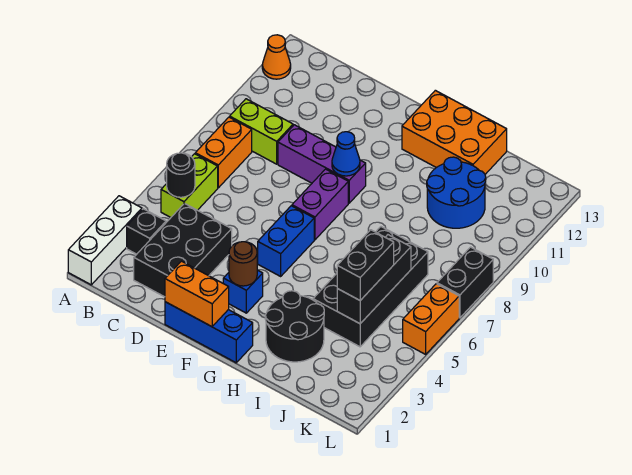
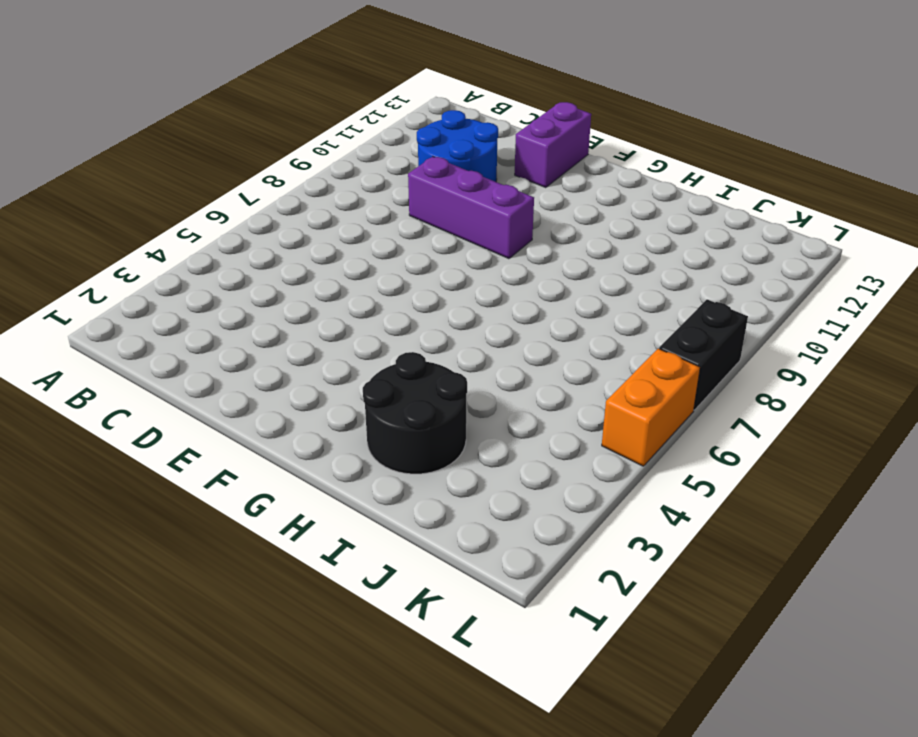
blue 2x2 round brick [417,110,498,182] -> blue 2x2 round brick moved to [427,157,486,228]
purple 1x2 brick [515,102,591,188] -> purple 1x2 brick moved to [292,169,348,240]
none -> white 1x3 brick [68,196,142,285]
none -> orange 1x1 cone [262,35,291,79]
none -> black 1x1 brick [127,209,166,254]

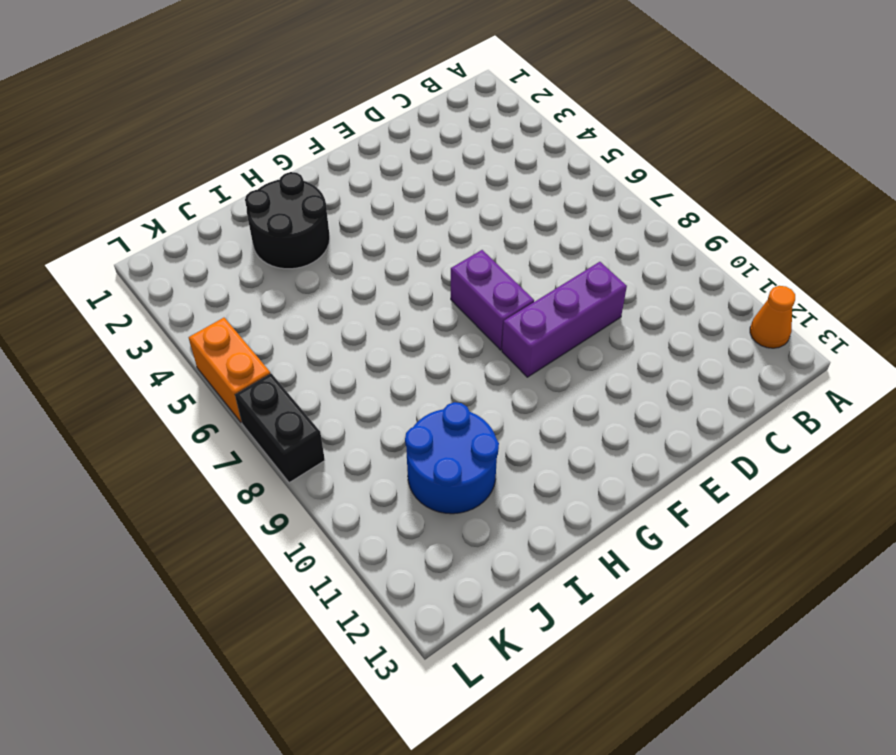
none -> white 1x3 brick [68,196,142,285]
none -> black 1x1 brick [127,209,166,254]
none -> lime 1x2 brick [161,154,218,217]

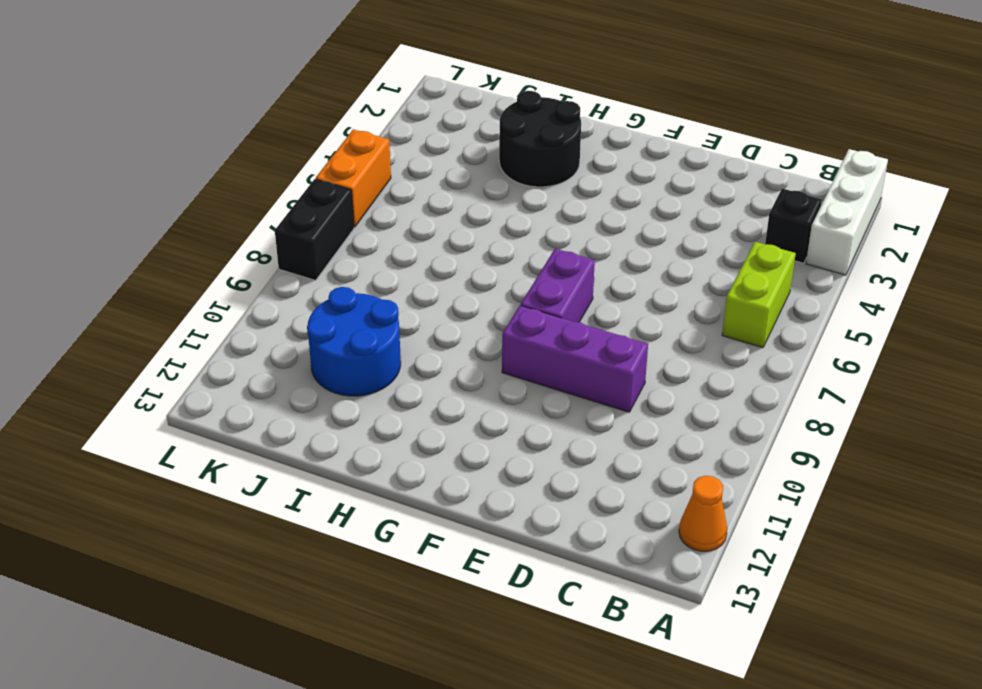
none -> orange 1x2 brick [195,117,252,188]
none -> lime 1x2 brick [230,99,293,164]
none -> black 2x3 brick [134,204,232,297]

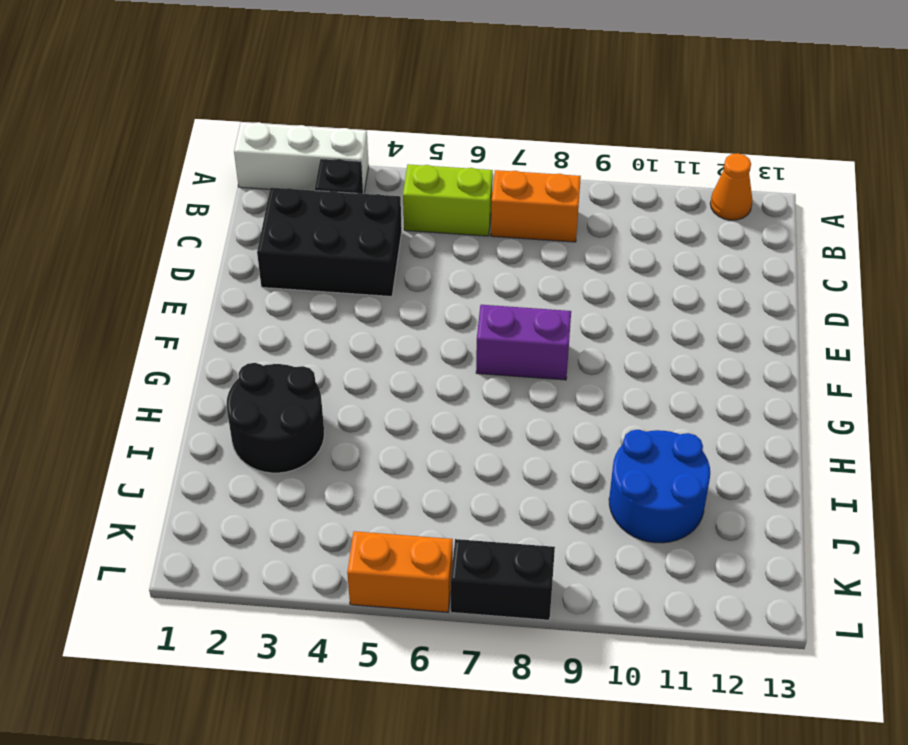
none -> lime 1x2 brick [230,99,293,164]
none -> purple 1x3 brick [278,125,366,203]
none -> blue 1x3 brick [165,302,253,363]

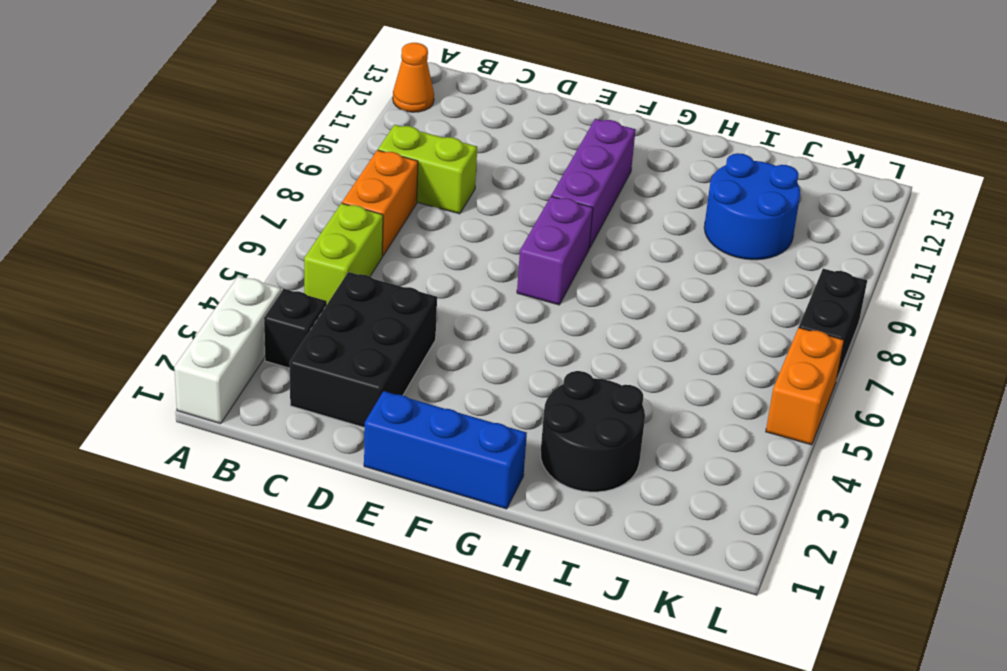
purple 1x3 brick [551,119,636,249] -> purple 1x3 brick turned to [278,125,366,203]
none -> blue 1x1 brick [223,270,263,313]
none -> blue 1x2 brick [257,206,314,276]
none -> orange 2x3 brick [402,90,507,174]

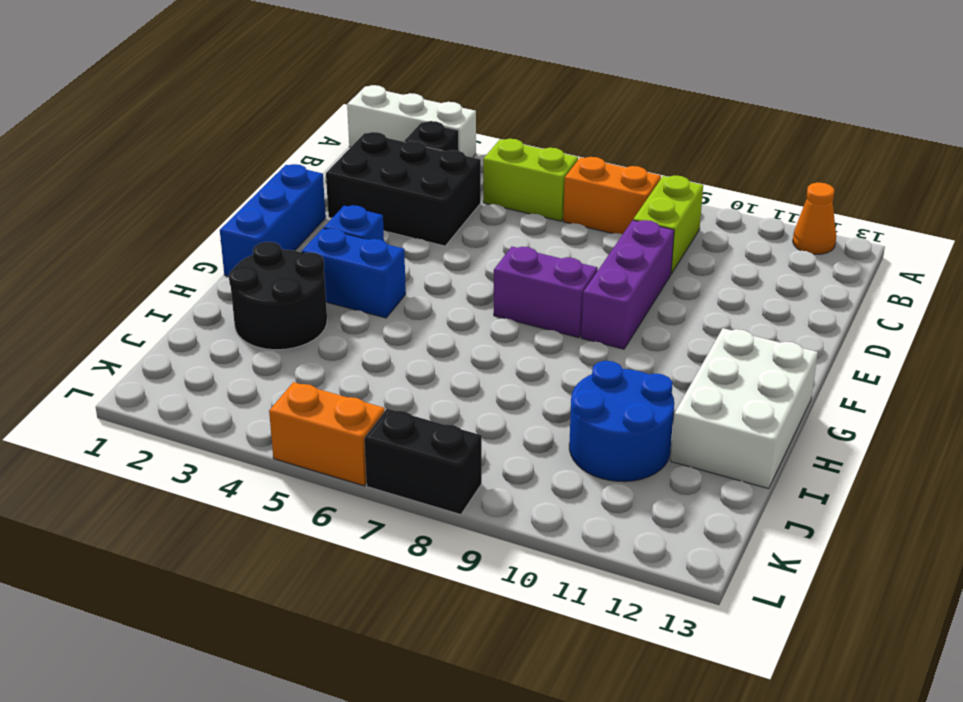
blue 1x2 brick [302,228,406,318] -> blue 1x2 brick moved to [257,206,314,276]
white 2x3 brick [670,328,818,489] -> orange 2x3 brick [402,90,507,174]
none -> black 2x4 brick [313,227,428,347]
none -> black 1x1 round brick [167,153,195,197]
none -> orange 1x2 brick [165,261,229,327]

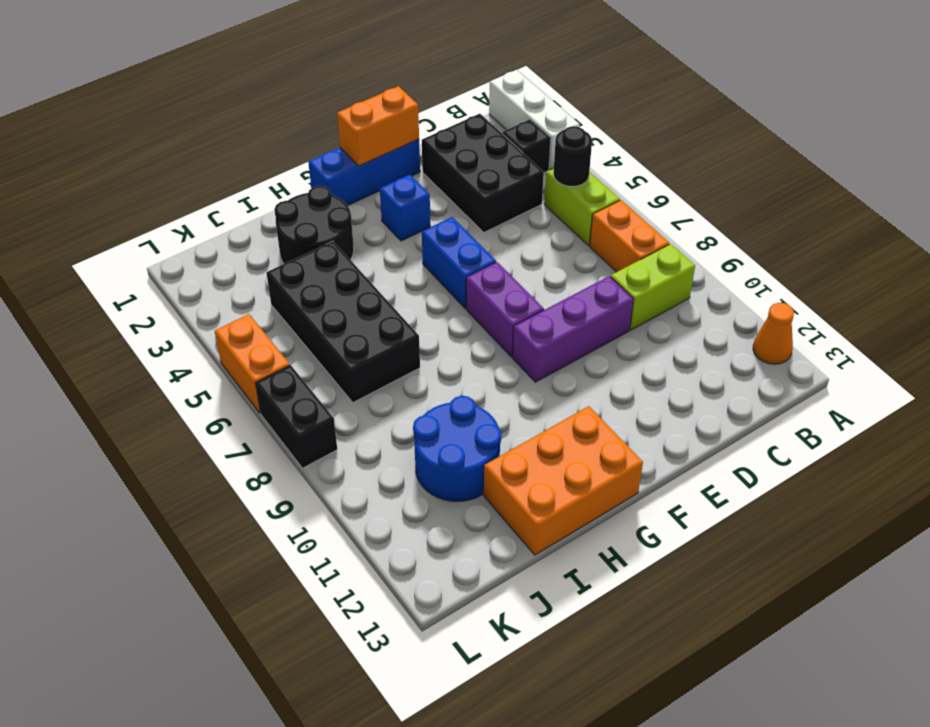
none -> brown 1x1 round brick [229,242,257,286]
none -> blue 1x1 cone [332,132,360,176]
none -> black 1x3 brick [337,235,411,324]

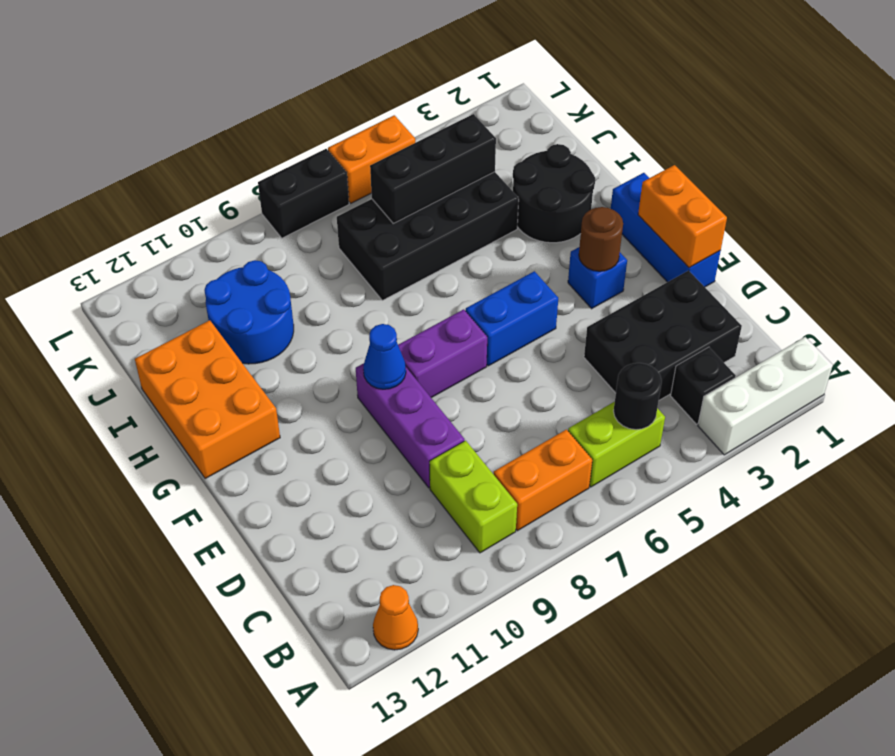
none -> black 1x2 brick [337,230,394,300]

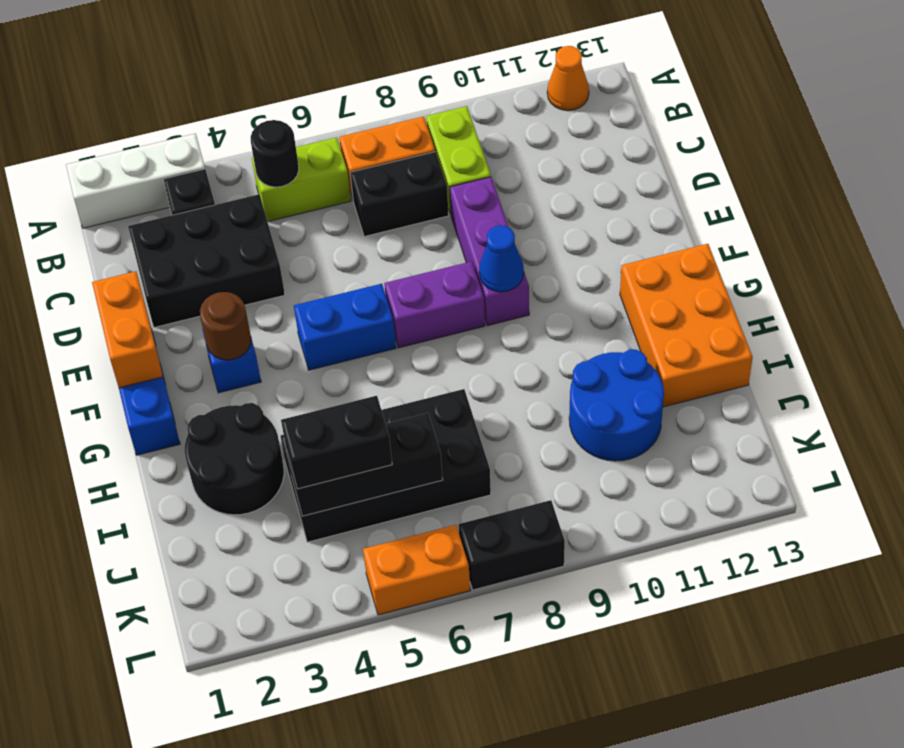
black 1x2 brick [350,152,449,237] -> none

